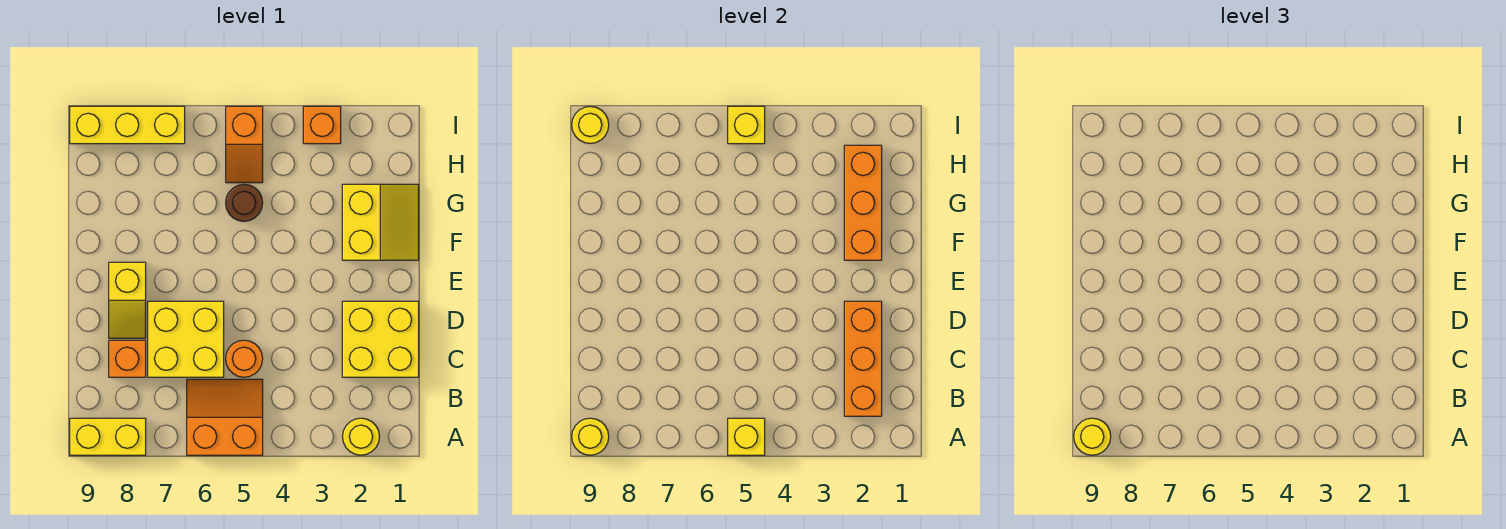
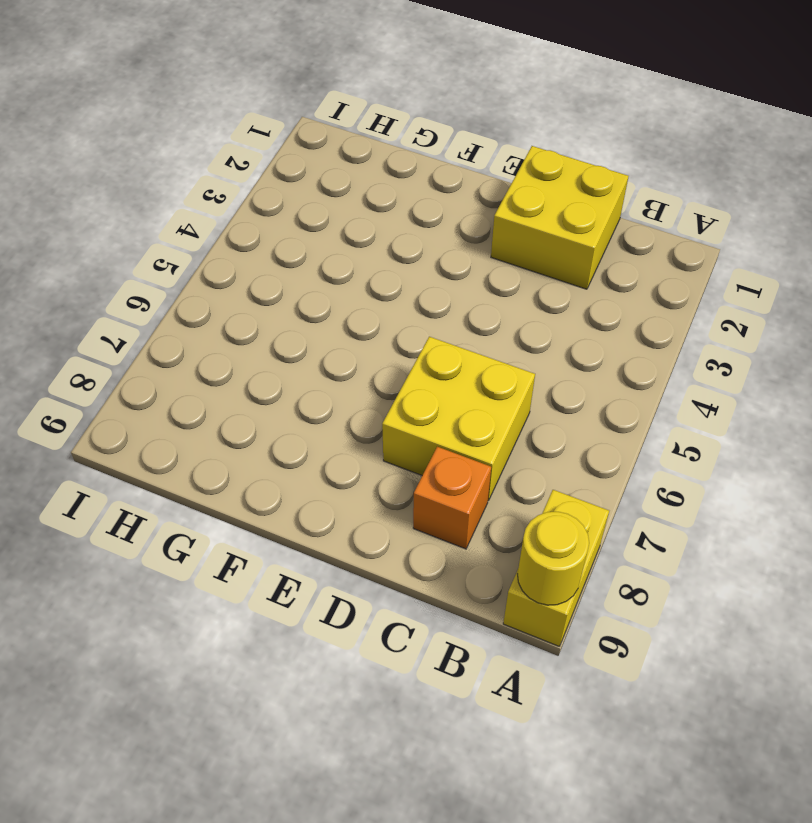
none -> yellow 1x1 round brick [342,418,380,455]
none -> orange 2x2 slope [187,379,263,455]
none -> orange 1x1 round brick [226,340,263,377]

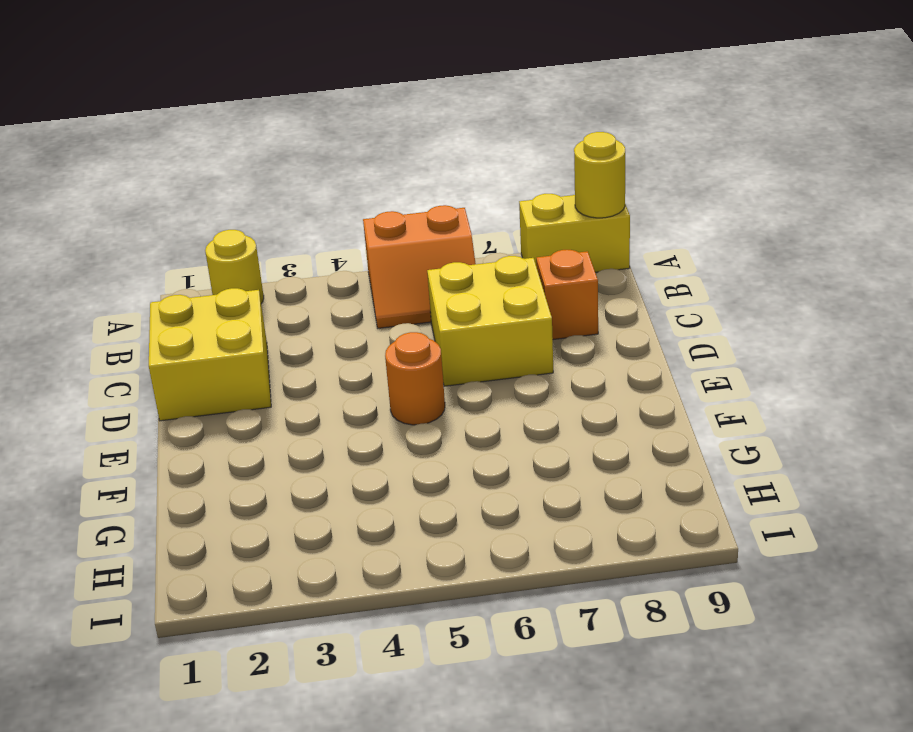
orange 1x1 round brick [385,332,445,425] -> orange 1x1 round brick moved to [226,340,263,377]
none -> yellow 1x2 slope [109,262,146,338]
none -> yellow 2x2 slope [342,184,419,260]
none -> brown 1x1 round brick [226,184,263,221]

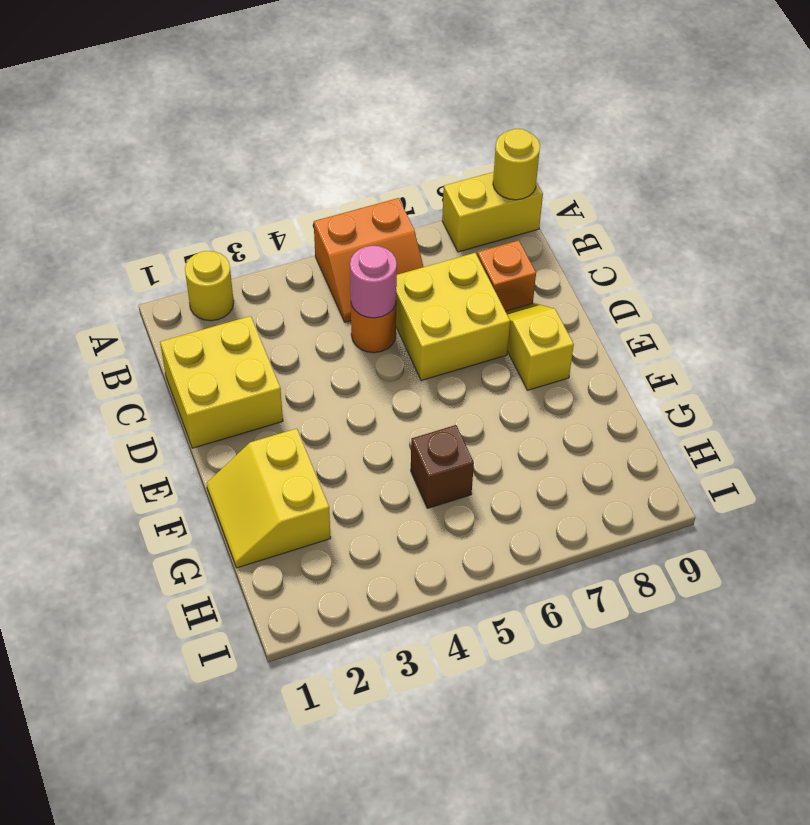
pink 1x1 round brick [350,245,397,318] -> none
brown 1x1 brick [411,425,474,508] -> brown 1x1 round brick [226,184,263,221]
none -> orange 1x2 slope [226,106,263,183]
none -> orange 1x1 brick [303,106,341,144]
none -> yellow 1x3 brick [70,106,185,144]

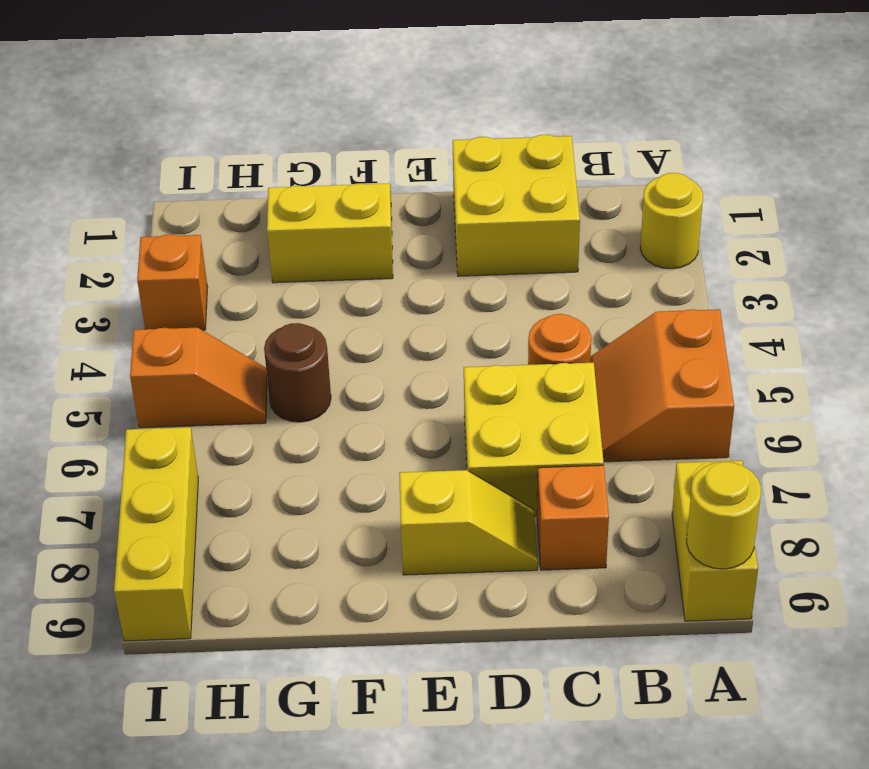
none -> yellow 1x1 brick [728,418,765,455]
none -> orange 1x3 brick [844,301,882,416]
none -> orange 1x3 brick [844,145,882,260]

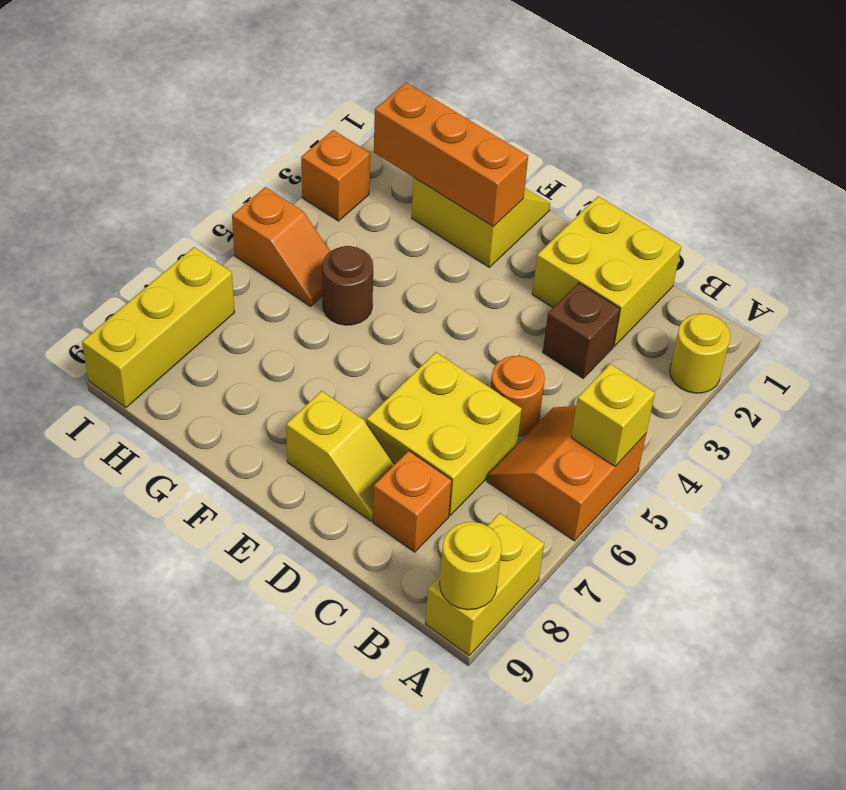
brown 1x1 brick [543,283,620,378] -> none
none -> orange 1x3 brick [844,301,882,416]
none -> yellow 1x1 brick [728,106,765,144]
none -> yellow 1x1 round brick [572,106,609,143]

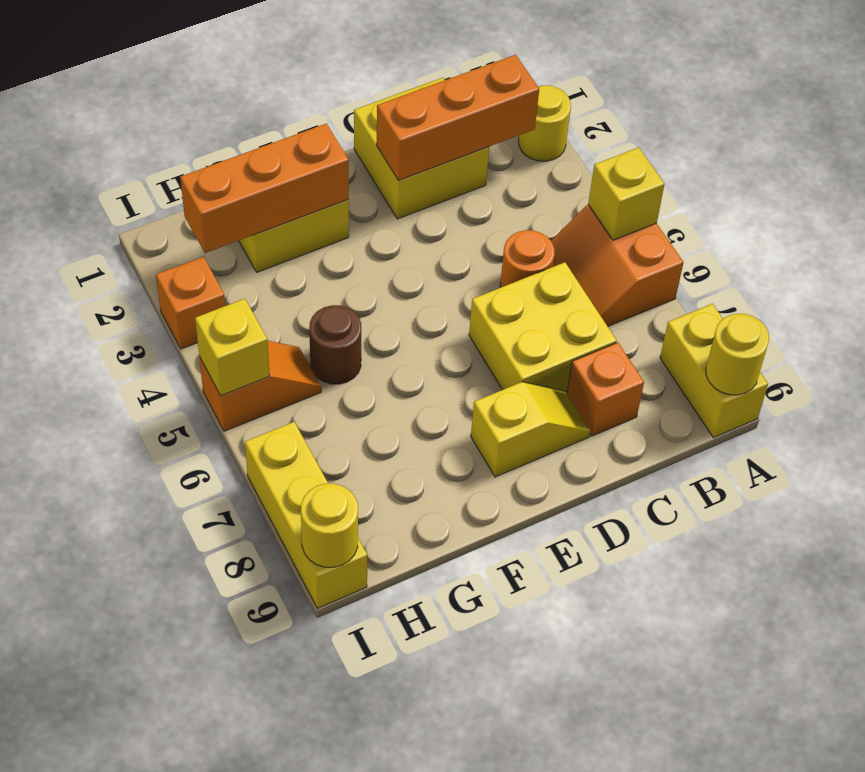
none -> yellow 1x1 round brick [1074,418,1111,455]

